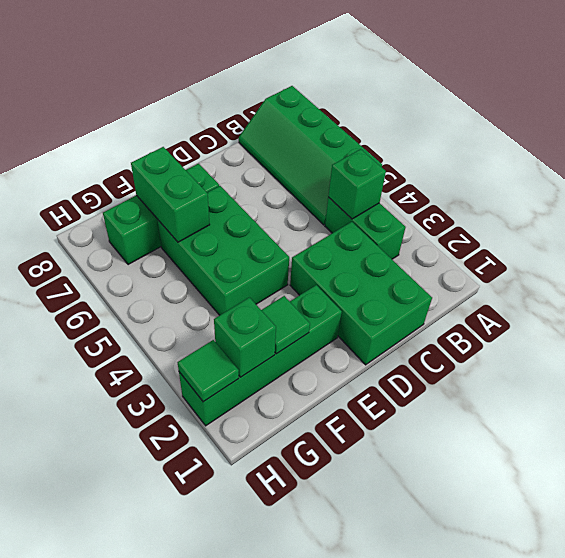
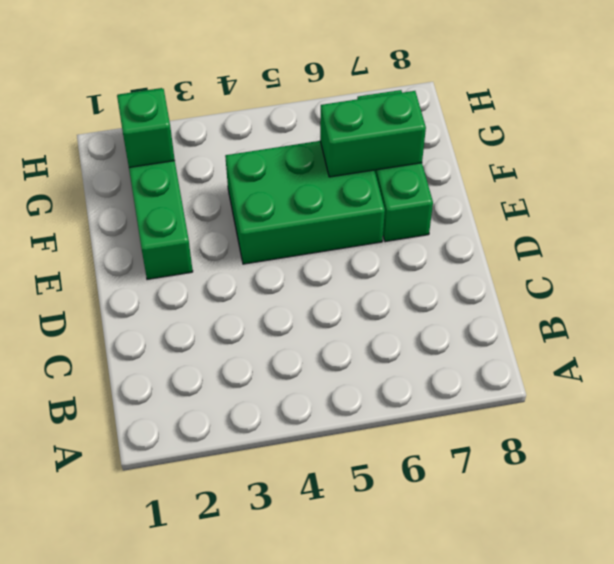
none -> green 2x4 slope [239,86,382,225]
none -> green 1x2 brick [325,197,406,259]

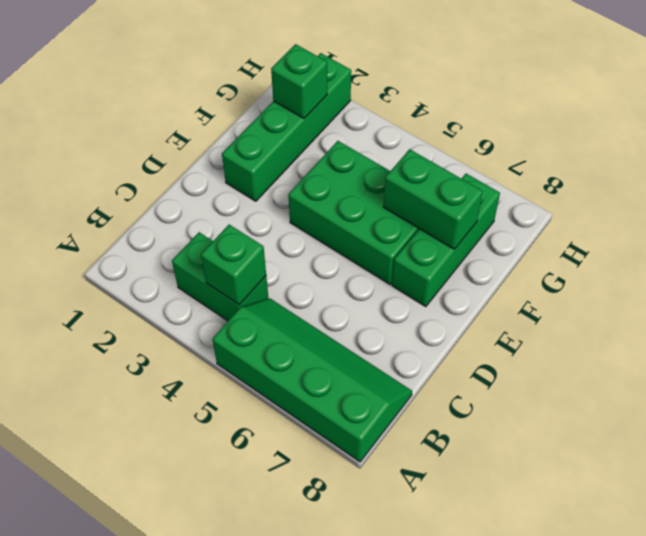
none -> green 2x3 brick [290,222,432,365]
none -> green 1x1 tile [261,296,310,354]

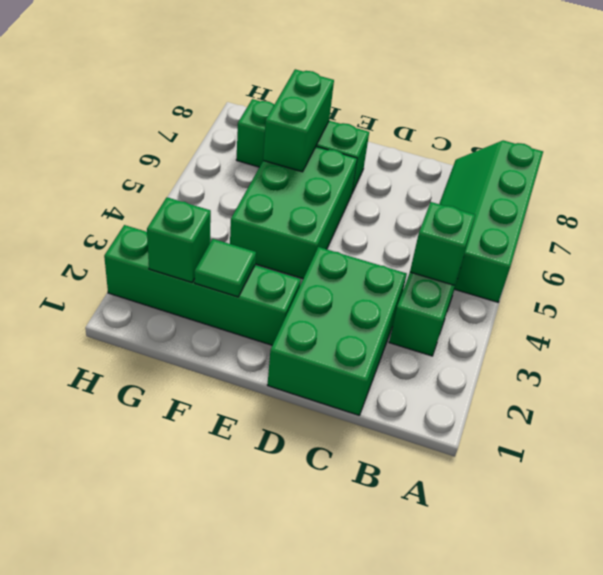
none -> green 1x1 tile [178,340,239,402]

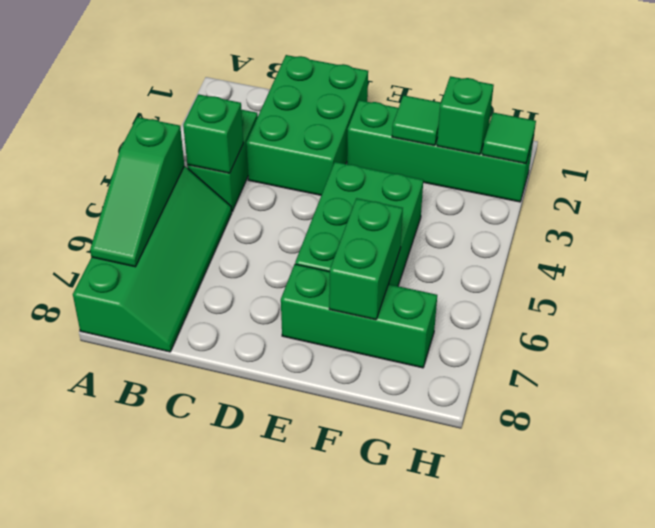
green 1x3 slope [90,117,184,267] -> none

